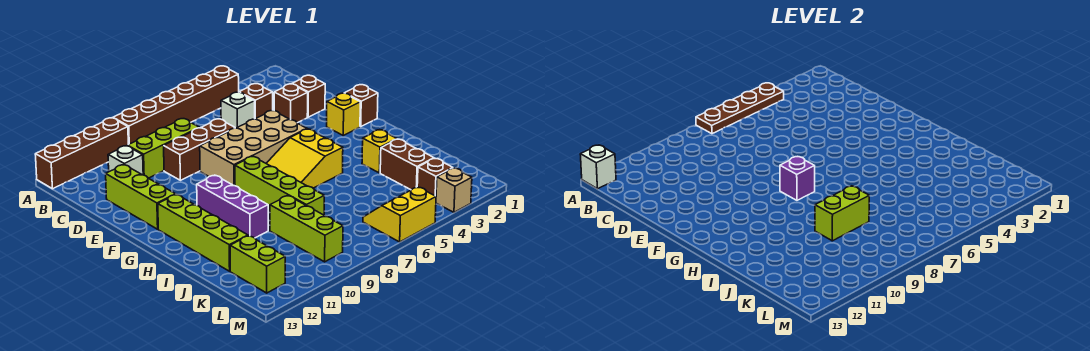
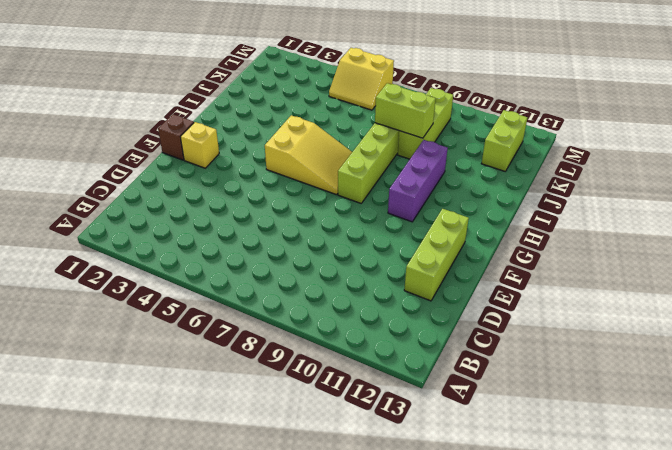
none -> brown 1x6 brick [113,66,239,144]
none -> brown 1x4 brick [35,118,128,189]
none -> brown 1x1 brick [240,84,273,118]

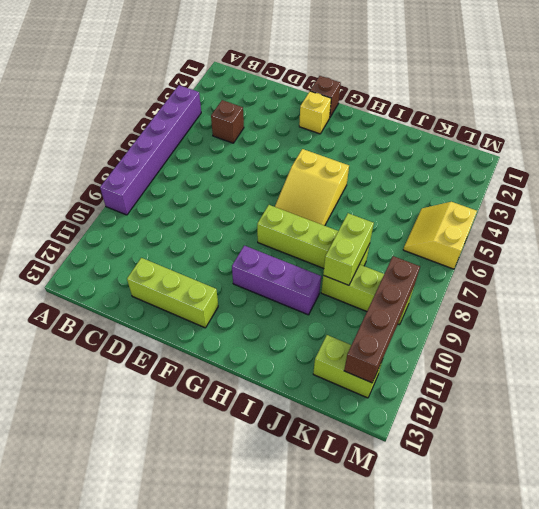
purple 1x6 brick [100,85,201,215] -> brown 1x6 brick [113,66,239,144]
brown 1x4 brick [344,256,420,383] -> brown 1x4 brick moved to [35,118,128,189]
none -> white 1x1 brick [221,92,255,128]
none -> lime 1x3 brick [127,119,199,178]
none -> white 1x1 brick [108,146,143,175]

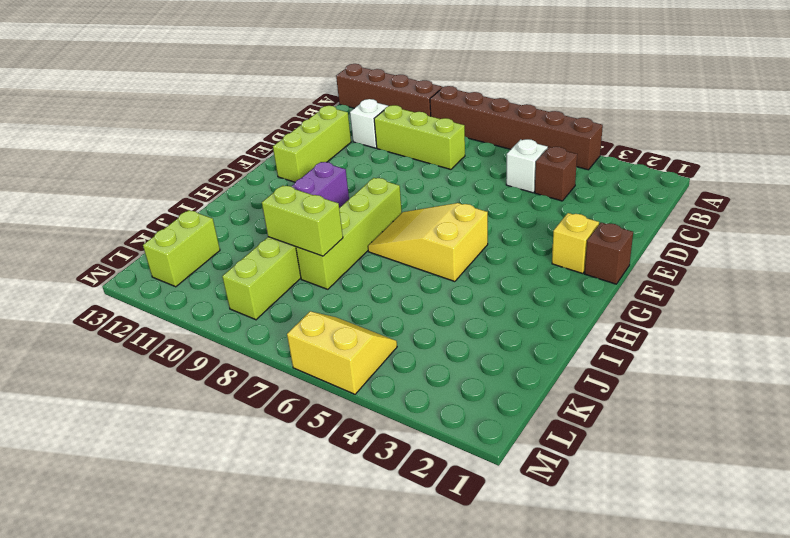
none -> brown 1x1 brick [292,75,325,117]
none -> brown 1x1 brick [274,84,308,123]
none -> brown 1x3 brick [164,119,235,180]

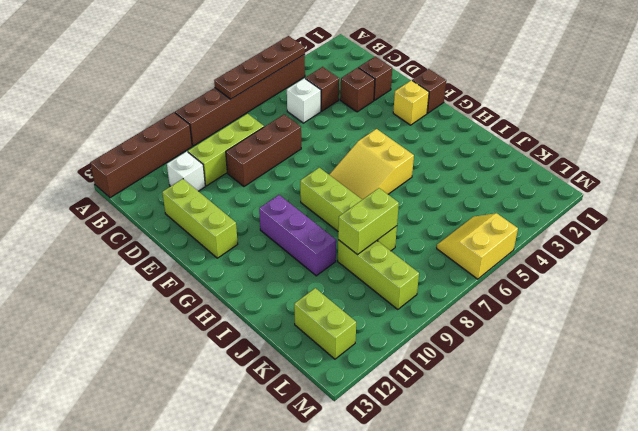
none -> tan 2x4 brick [200,110,307,186]
none -> lime 1x4 brick [158,194,248,271]
none -> yellow 1x1 brick [362,130,397,173]

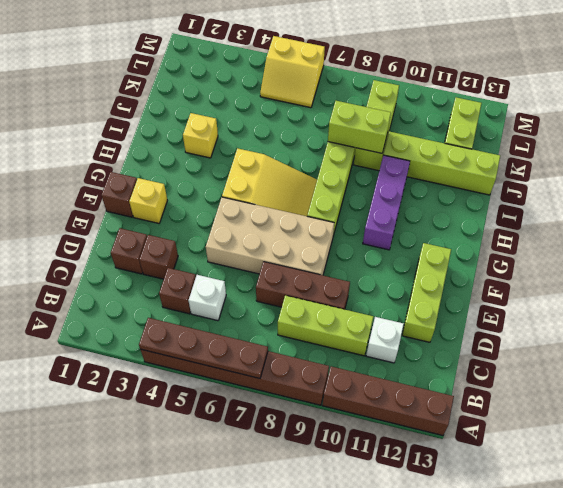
lime 1x4 brick [384,131,500,195] -> lime 1x4 brick turned to [158,194,248,271]
none -> brown 1x2 brick [380,139,434,190]
none -> brown 1x1 brick [417,159,453,196]
none -> tan 1x1 brick [436,168,472,212]

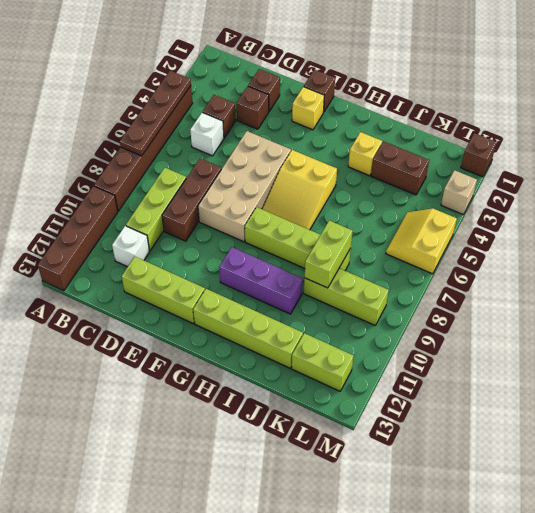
brown 1x1 brick [461,133,496,177] -> brown 1x1 brick moved to [417,159,453,196]
none -> white 1x1 brick [580,145,616,189]
none -> purple 1x1 brick [780,157,815,200]

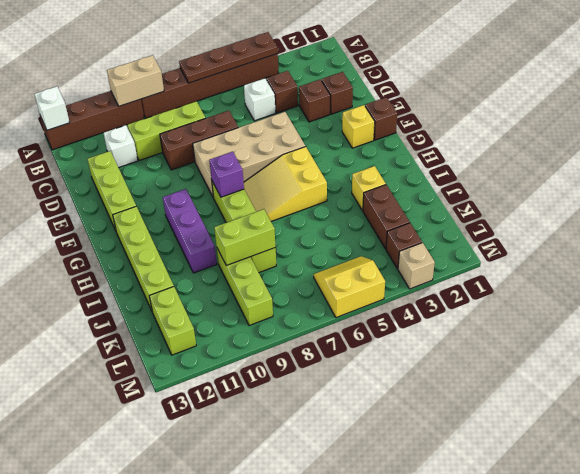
tan 1x2 brick [107,55,164,106] -> none

